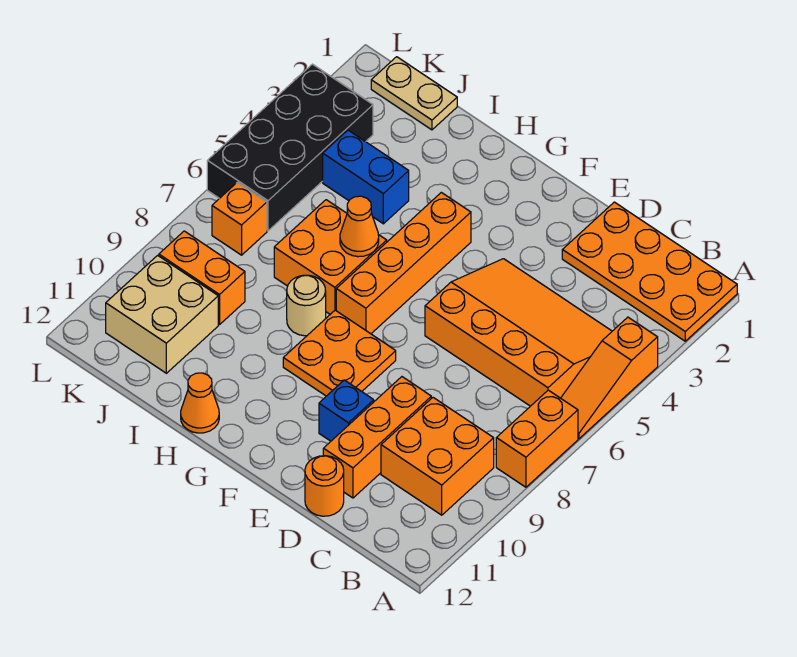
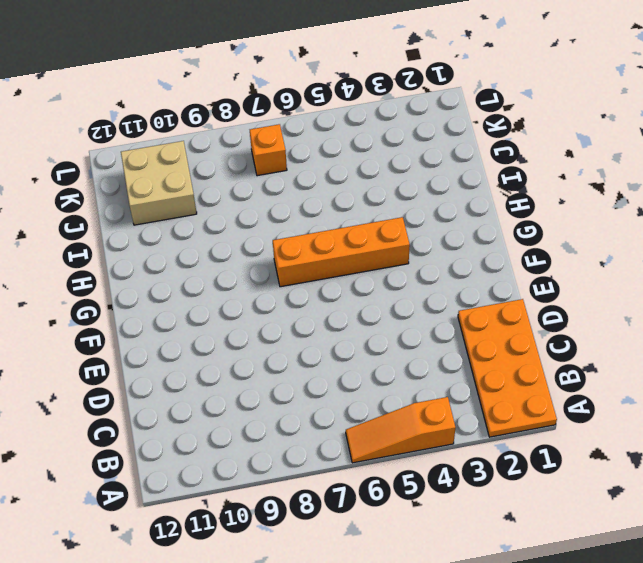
none -> orange 1x2 brick [496,390,578,487]
none -> orange 3x4 slope [425,259,612,406]
none -> orange 2x2 brick [381,398,494,515]

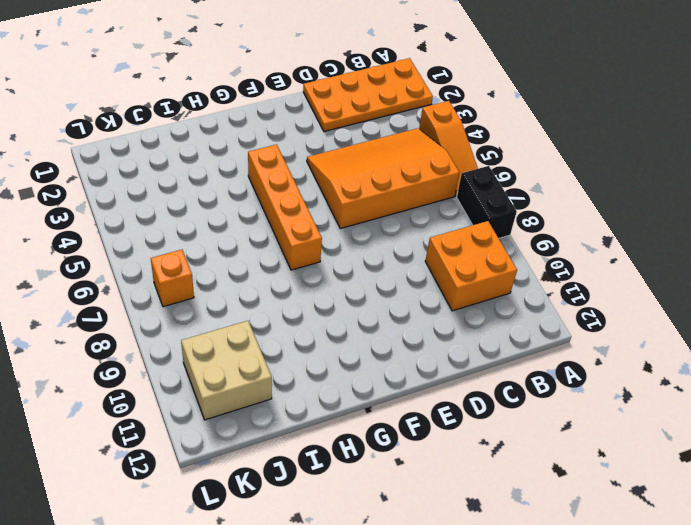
black 1x2 brick [457,166,517,238] -> orange 1x2 brick [496,390,578,487]
none -> orange 1x3 brick [323,377,431,498]
none -> orange 1x1 round brick [305,456,344,516]
none -> blue 1x1 brick [319,380,374,441]

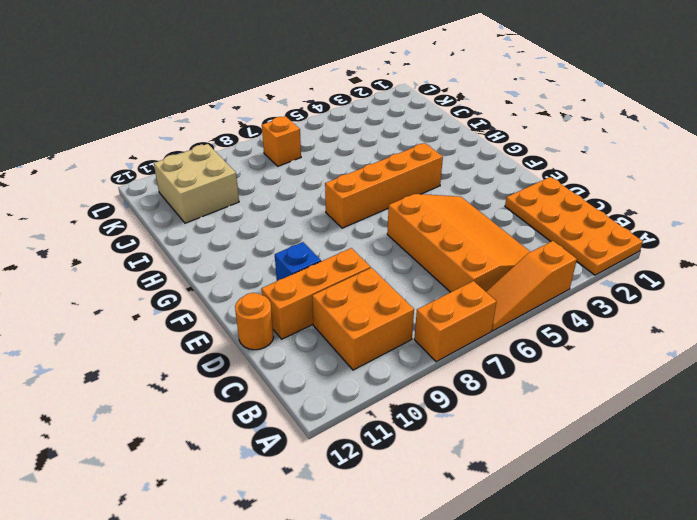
none -> orange 2x2 plate [283,310,396,396]
none -> orange 2x2 brick [274,200,387,314]
none -> tan 1x1 round brick [287,275,326,336]

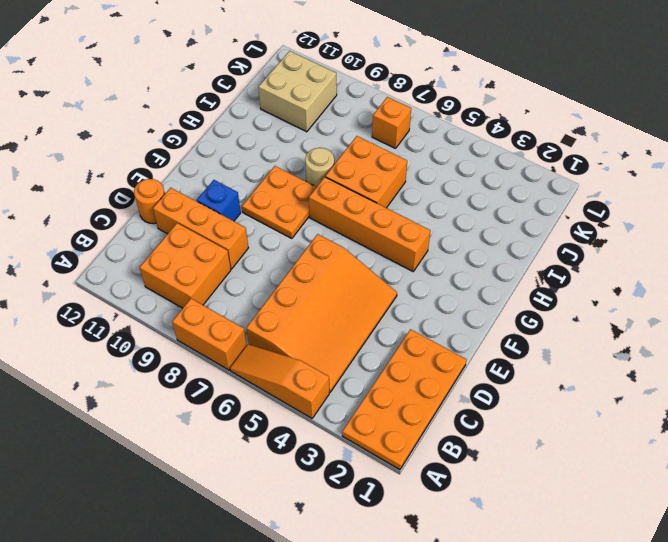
none -> orange 1x1 cone [181,373,219,433]
none -> blue 1x2 brick [323,130,409,224]
none -> tan 1x2 plate [371,57,457,130]

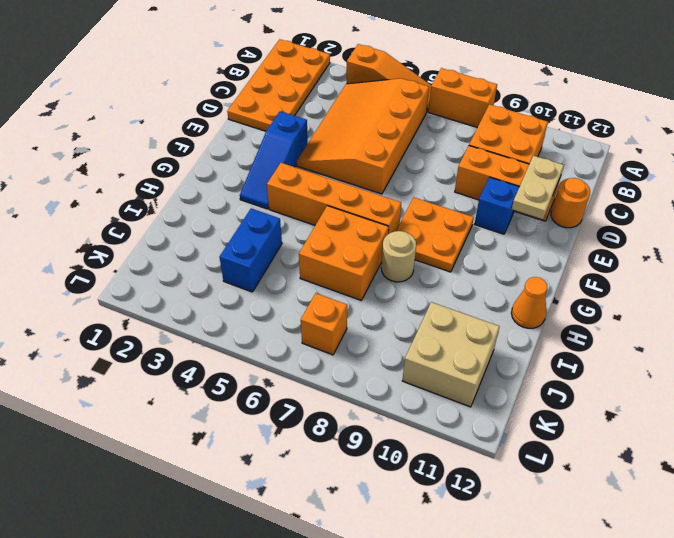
tan 1x2 plate [512,156,564,219] -> tan 1x2 plate moved to [371,57,457,130]
blue 1x3 slope [240,111,308,209] -> none
none -> orange 1x2 brick [159,231,245,325]
none -> black 2x4 brick [207,64,373,231]
none -> orange 1x1 cone [340,196,379,257]

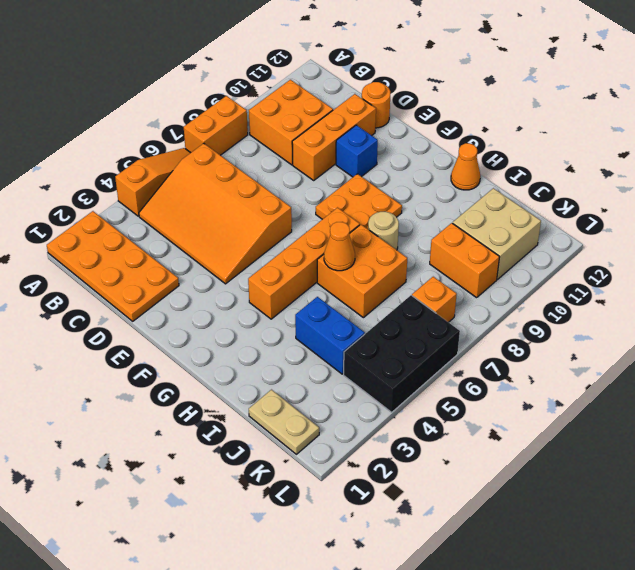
black 2x3 brick [344,295,460,412] -> black 2x4 brick [207,64,373,231]

